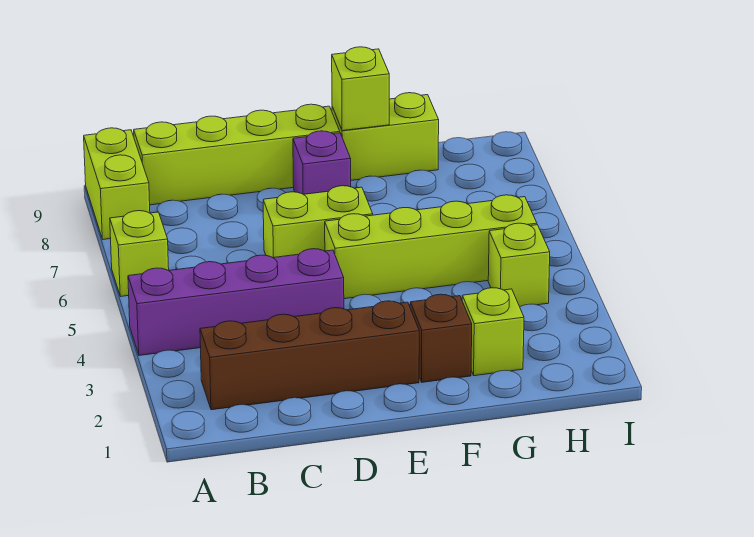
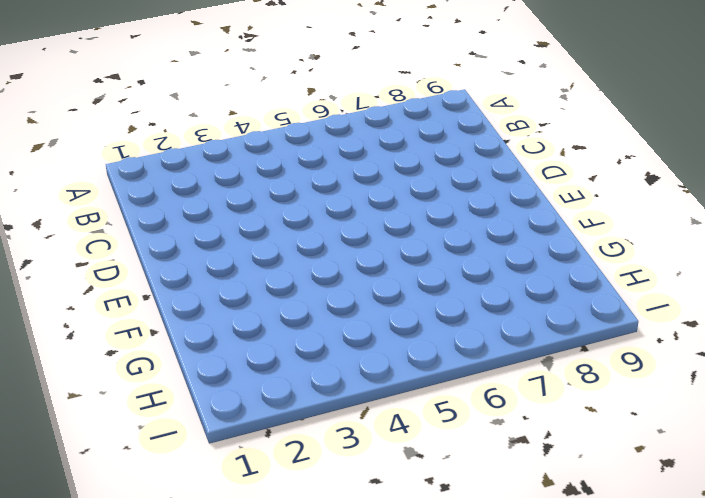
none -> purple 1x4 brick [128,249,344,355]
none -> lime 1x1 brick [110,211,169,297]
none -> lime 1x2 brick [84,128,150,239]

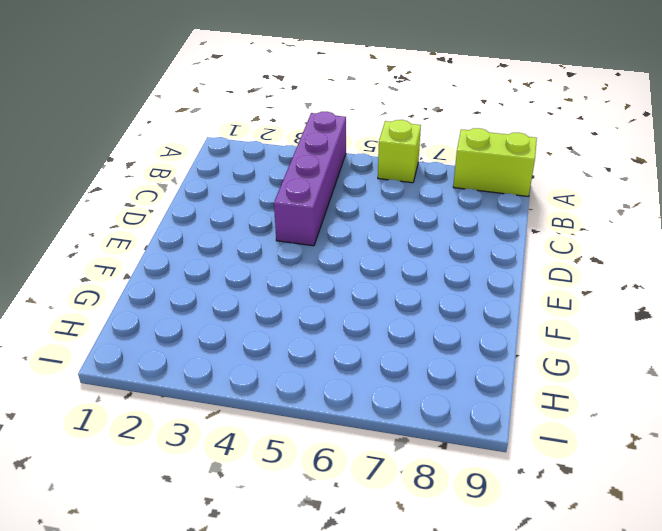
none -> brown 1x4 brick [200,301,419,410]
none -> lime 1x4 brick [134,104,340,205]
none -> lime 1x2 brick [263,186,373,258]

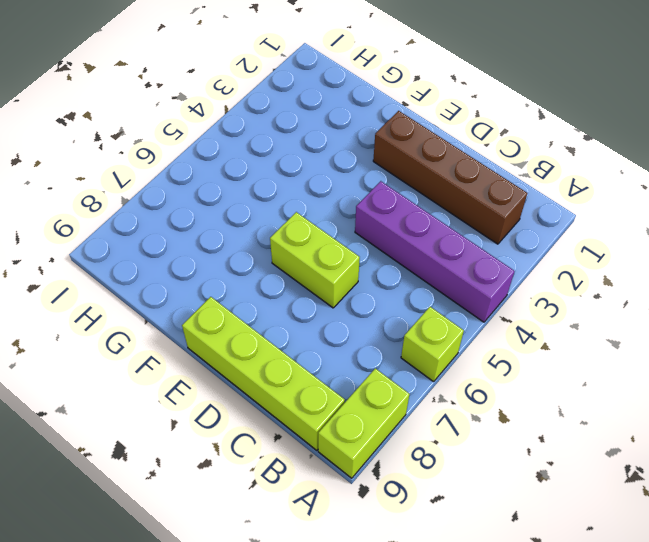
none -> lime 1x4 brick [325,195,537,299]
none -> purple 1x1 brick [293,131,351,194]
none -> brown 1x1 brick [410,294,472,382]

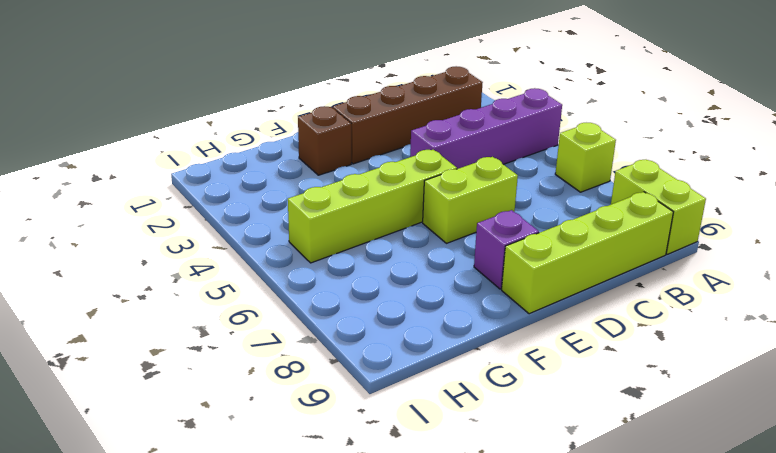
none -> lime 1x2 brick [332,93,439,180]
none -> lime 1x1 brick [462,288,524,376]
none -> lime 1x1 brick [488,223,550,307]

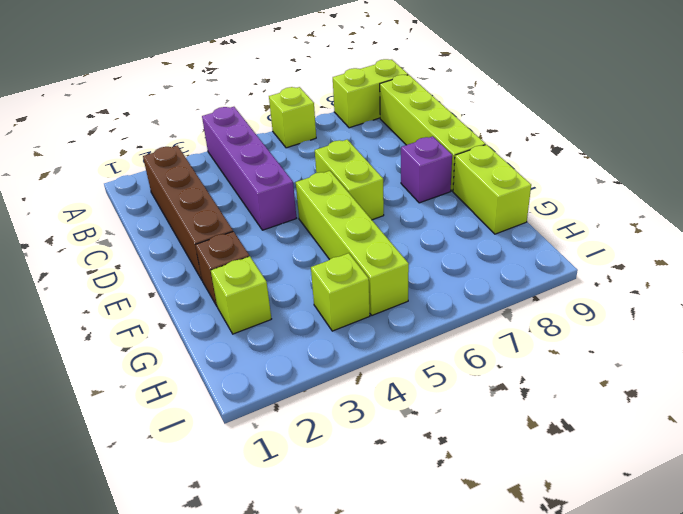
none -> lime 1x1 brick [332,47,389,131]

